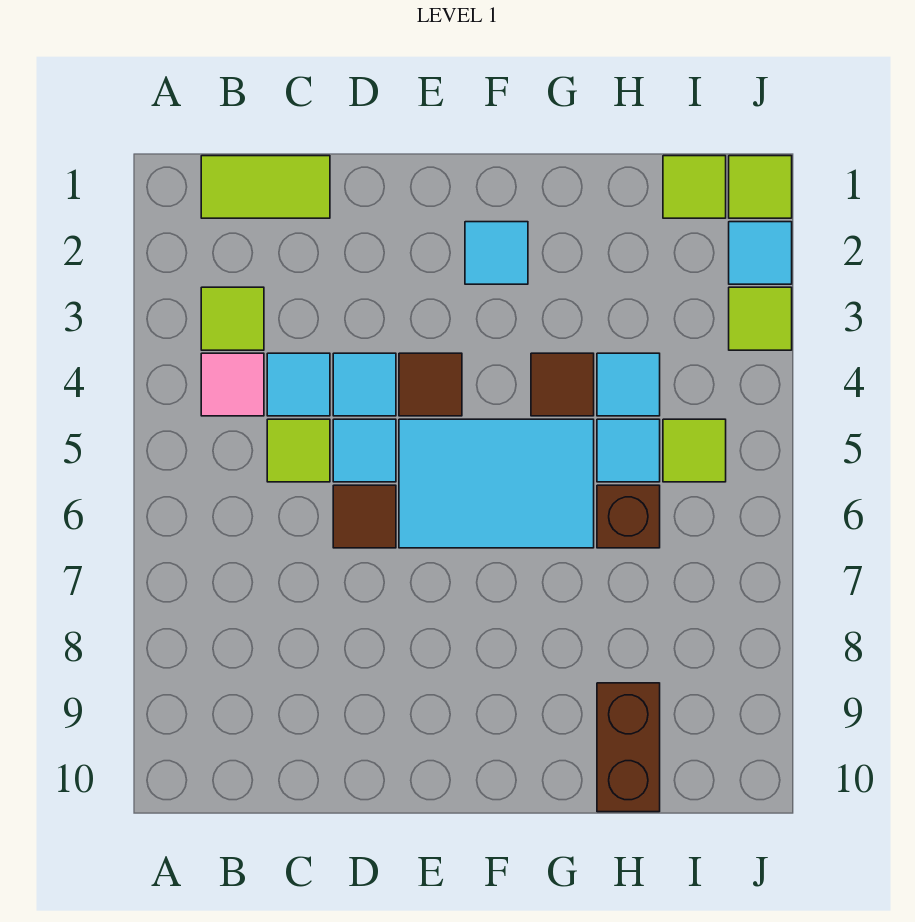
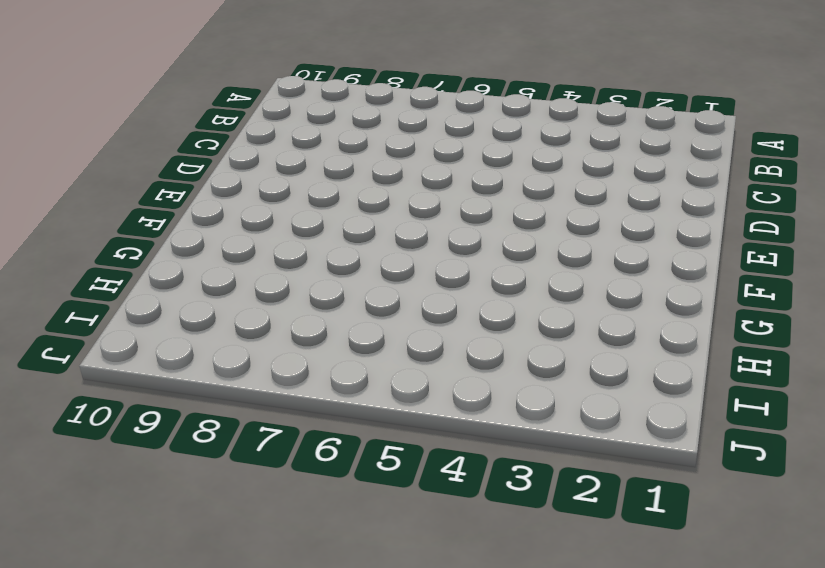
none -> lime 1x2 tile [201,156,330,218]
none -> lime 1x1 tile [201,287,264,350]
none -> pink 1x1 tile [201,353,264,416]

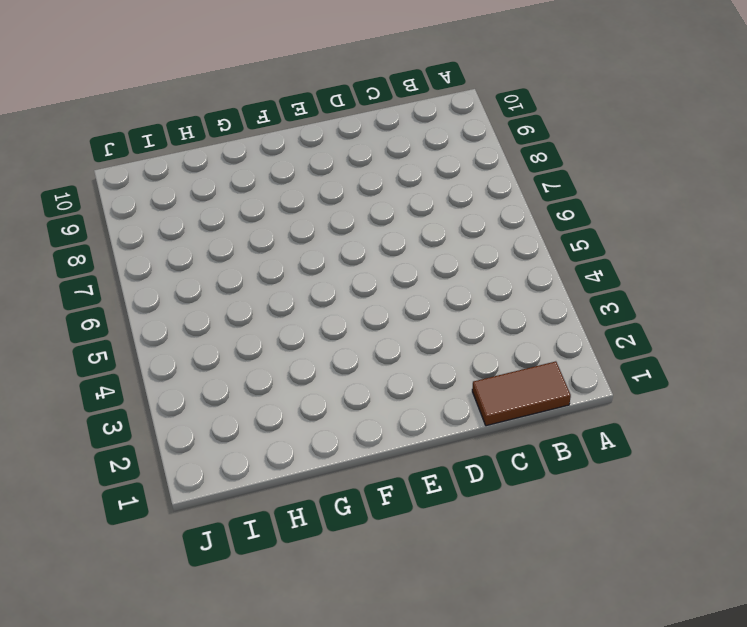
brown 1x2 tile [472,361,571,426] -> lime 1x2 tile [201,156,330,218]
none -> lime 1x1 tile [201,287,264,350]
none -> pink 1x1 tile [201,353,264,416]
none -> cyan 1x1 tile [267,353,330,416]

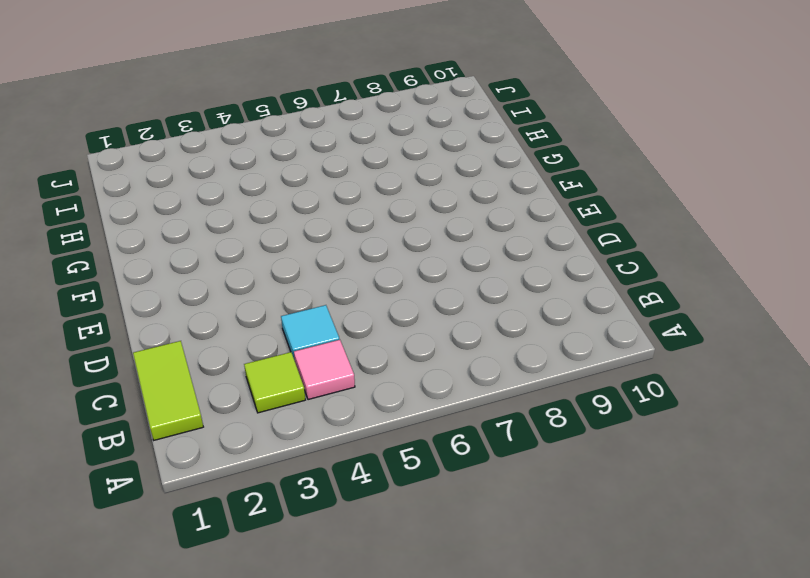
none -> lime 1x1 tile [267,419,330,482]
none -> cyan 1x1 tile [333,353,396,416]
none -> cyan 1x1 tile [333,419,396,482]

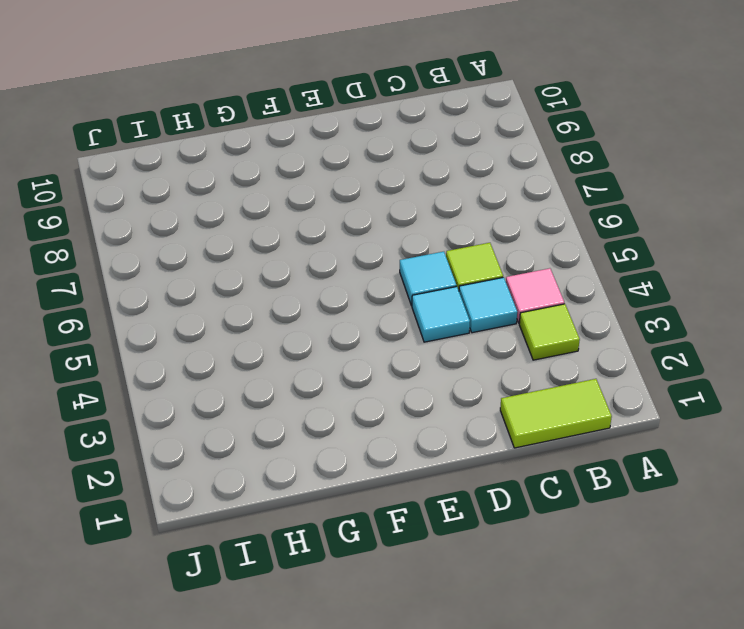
none -> brown 1x1 tile [333,485,396,548]
none -> brown 1x1 tile [399,353,462,416]
none -> cyan 2x3 tile [399,419,594,548]

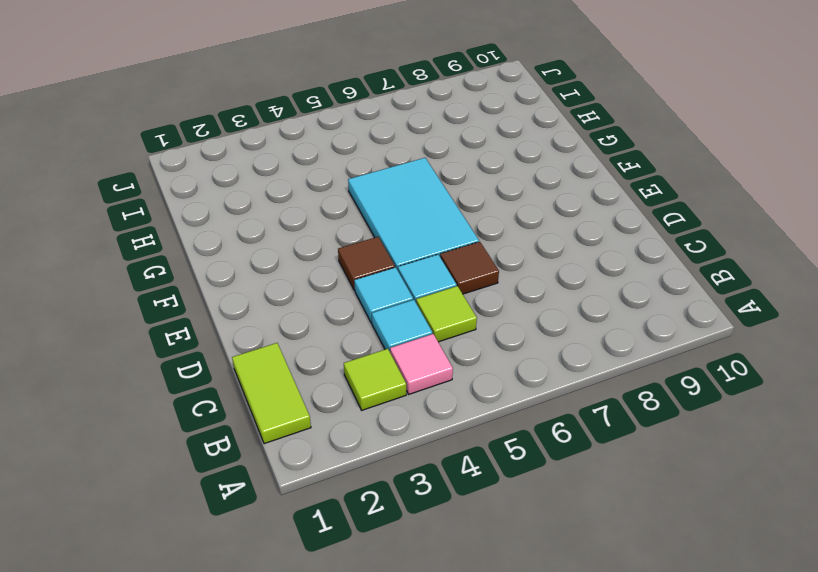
none -> cyan 1x1 tile [465,222,528,284]
none -> brown 1x1 tile [531,353,594,416]
none -> cyan 1x1 tile [597,353,660,416]

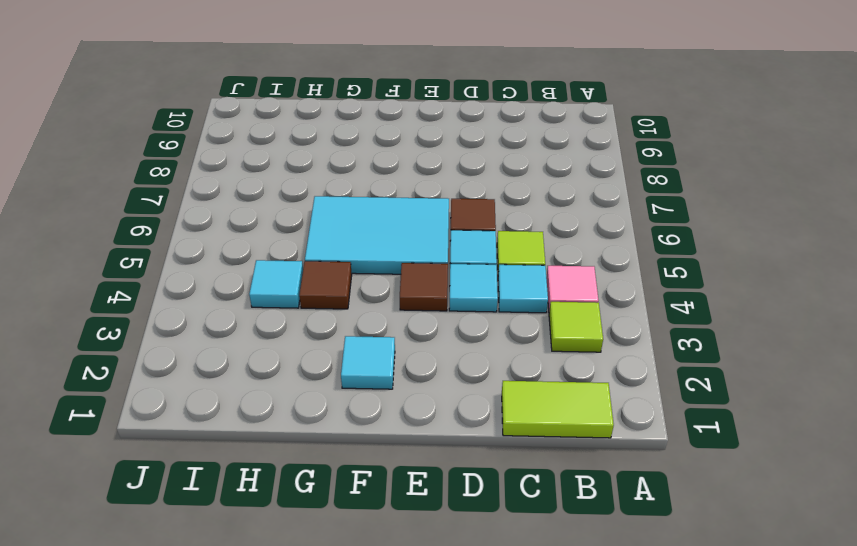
none -> cyan 1x1 tile [597,419,660,482]
none -> brown 1x1 brick [597,485,660,548]
none -> brown 1x2 brick [597,683,660,812]

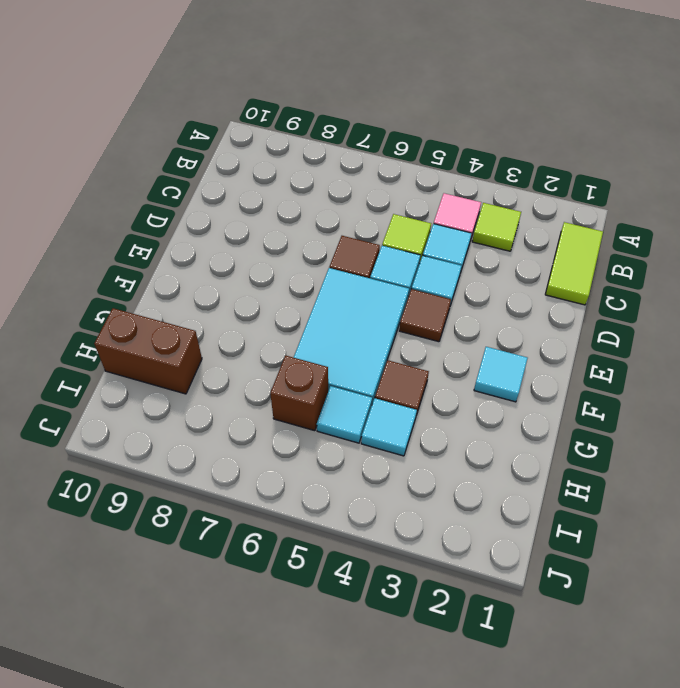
none -> lime 1x1 tile [663,156,726,218]
none -> lime 1x1 tile [663,419,726,482]
none -> lime 1x1 tile [729,156,792,218]

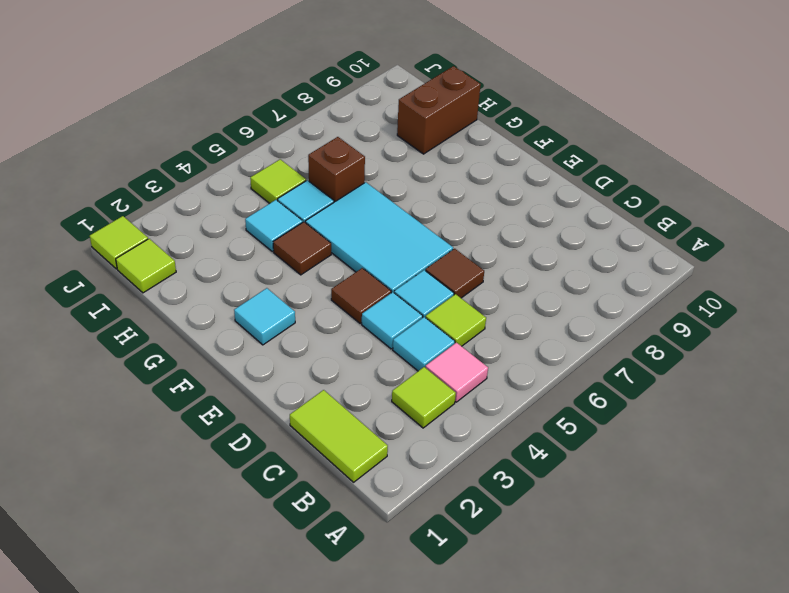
none -> cyan 1x1 tile [729,222,792,284]
none -> lime 1x1 tile [729,287,792,350]

